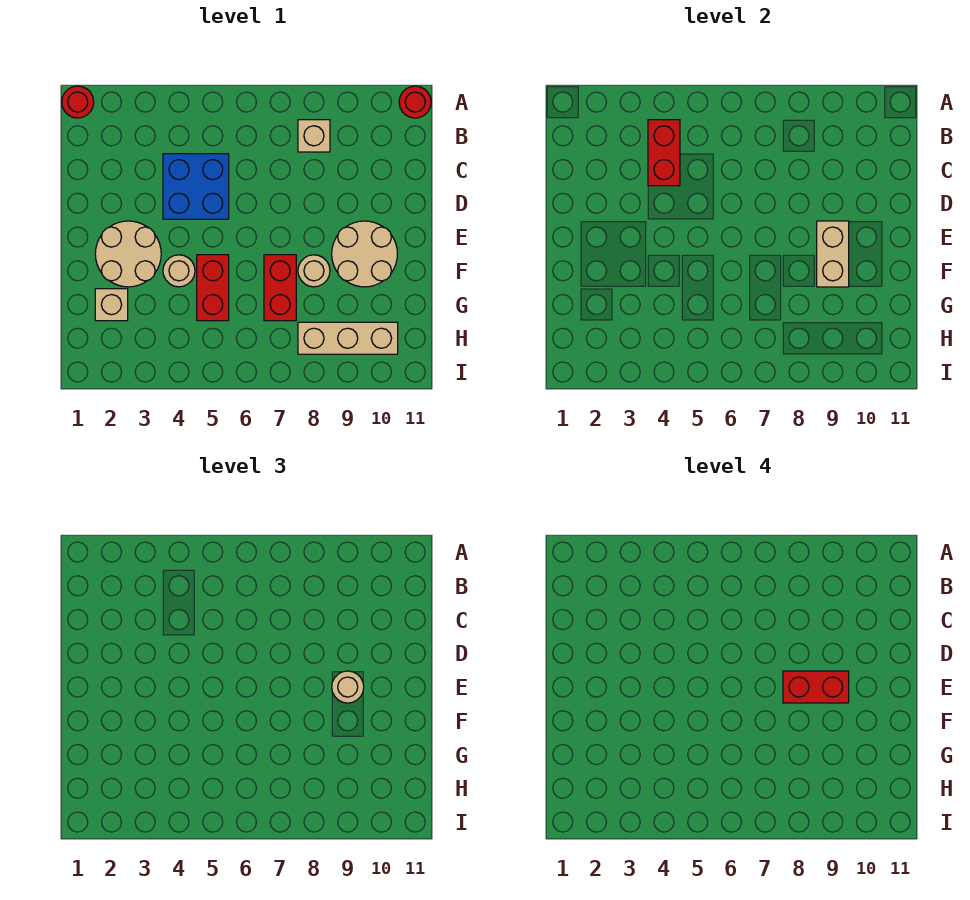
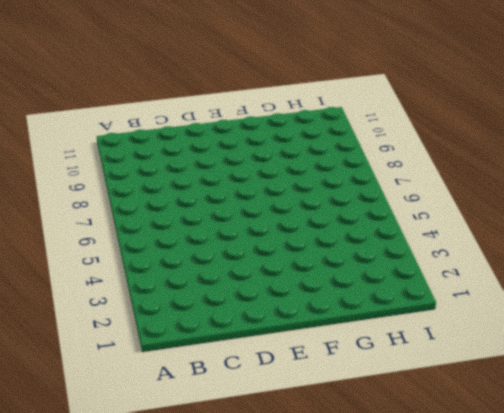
none -> red 1x1 round brick [62,86,94,118]
none -> red 1x1 round brick [399,86,431,118]
none -> tan 1x1 brick [298,120,330,152]

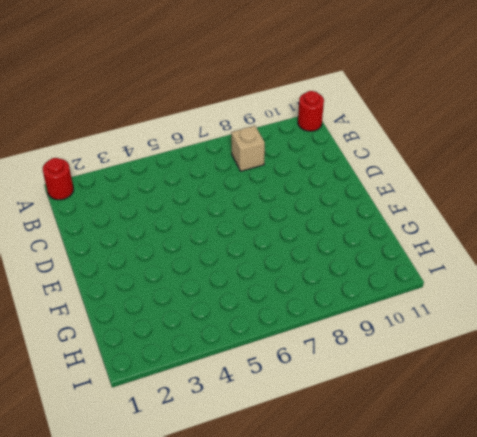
none -> blue 2x2 brick [163,154,229,219]
none -> tan 2x2 round brick [95,221,161,287]
none -> tan 2x2 round brick [332,221,397,287]

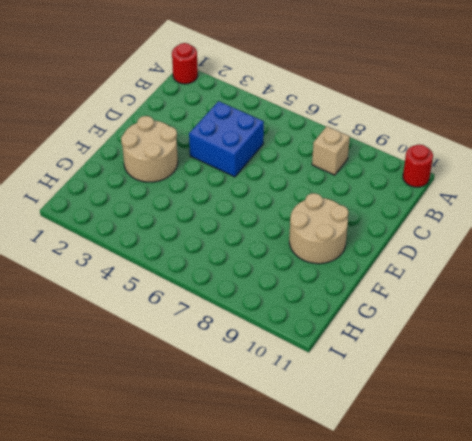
none -> tan 1x1 round brick [163,255,195,287]
none -> red 1x2 brick [197,255,229,321]
none -> red 1x2 brick [264,255,296,321]

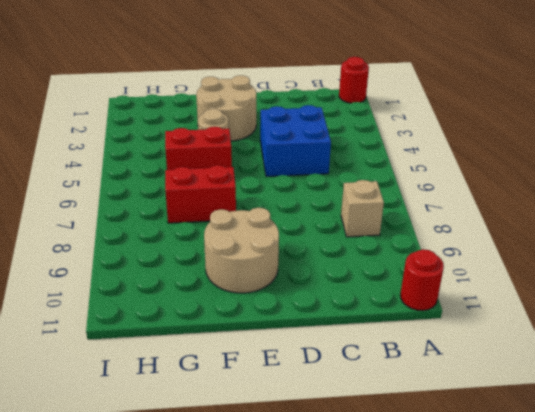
none -> tan 1x1 round brick [298,255,330,287]
none -> tan 1x1 brick [95,289,128,321]
none -> tan 1x3 brick [298,322,398,354]

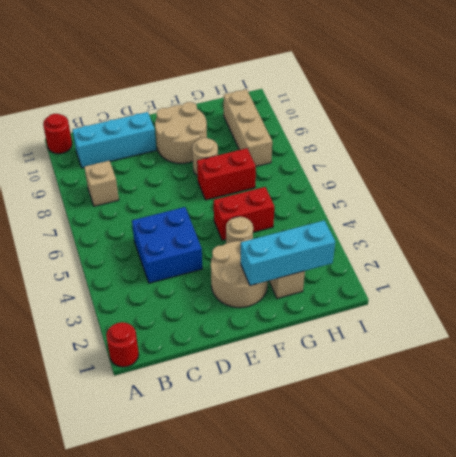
cyan 1x3 brick [72,112,156,168] -> none
cyan 1x3 brick [241,220,335,286] -> none
none -> red 1x2 brick [648,120,680,186]
none -> tan 1x2 brick [817,221,849,287]
none -> tan 1x1 round brick [332,671,364,703]

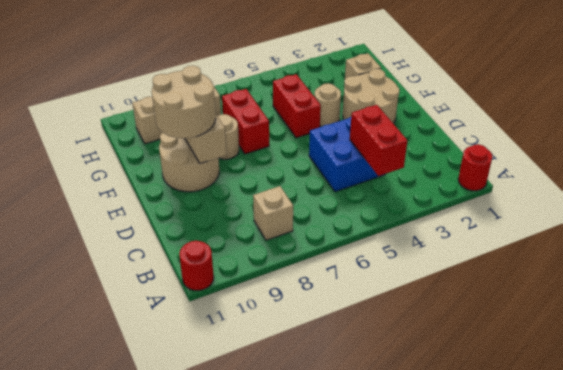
tan 2x2 round brick [152,66,216,138] -> tan 1x1 round brick [332,671,364,703]
none -> red 1x2 brick [783,671,849,703]

